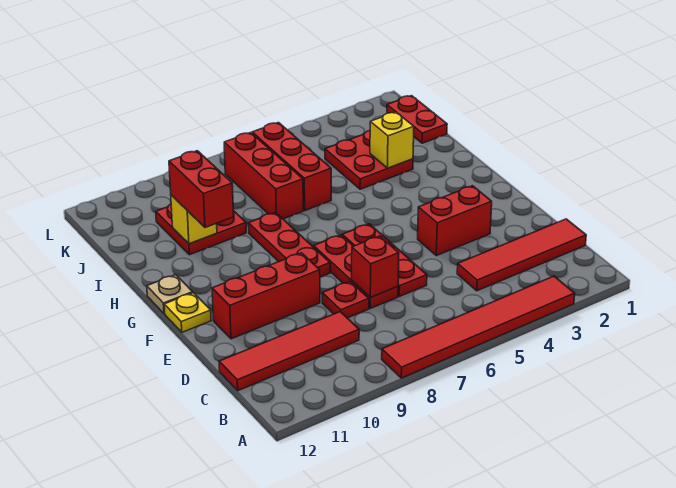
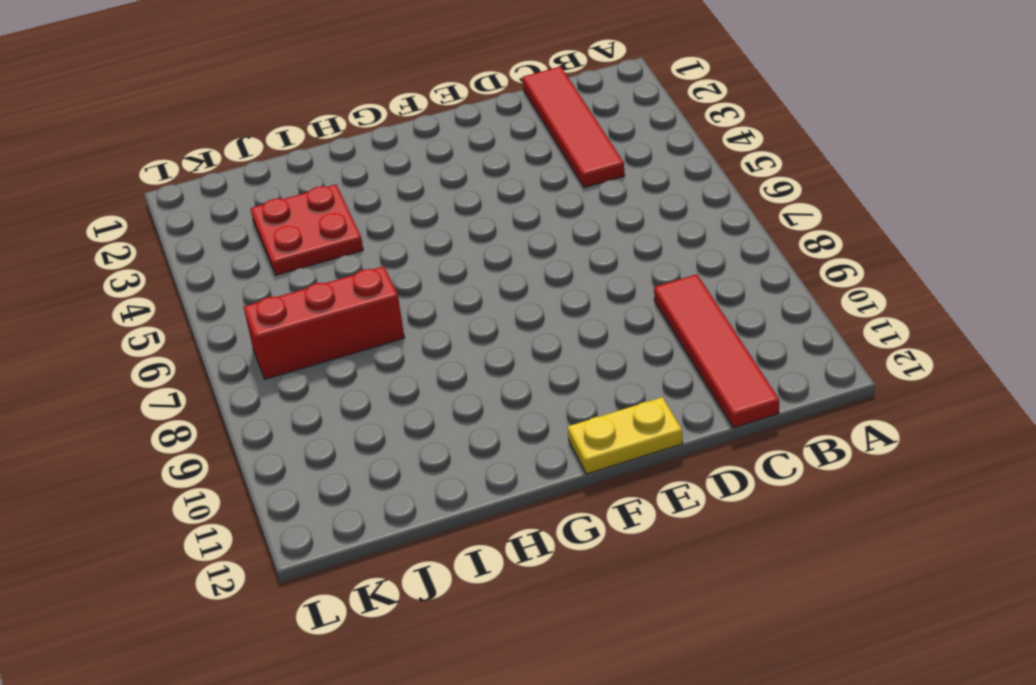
yellow 1x2 plate [568,397,683,474] -> yellow 1x1 plate [164,293,211,332]
none -> red 1x6 tile [382,276,575,378]
none -> red 1x3 plate [342,224,427,296]
none -> red 1x3 plate [314,235,398,308]

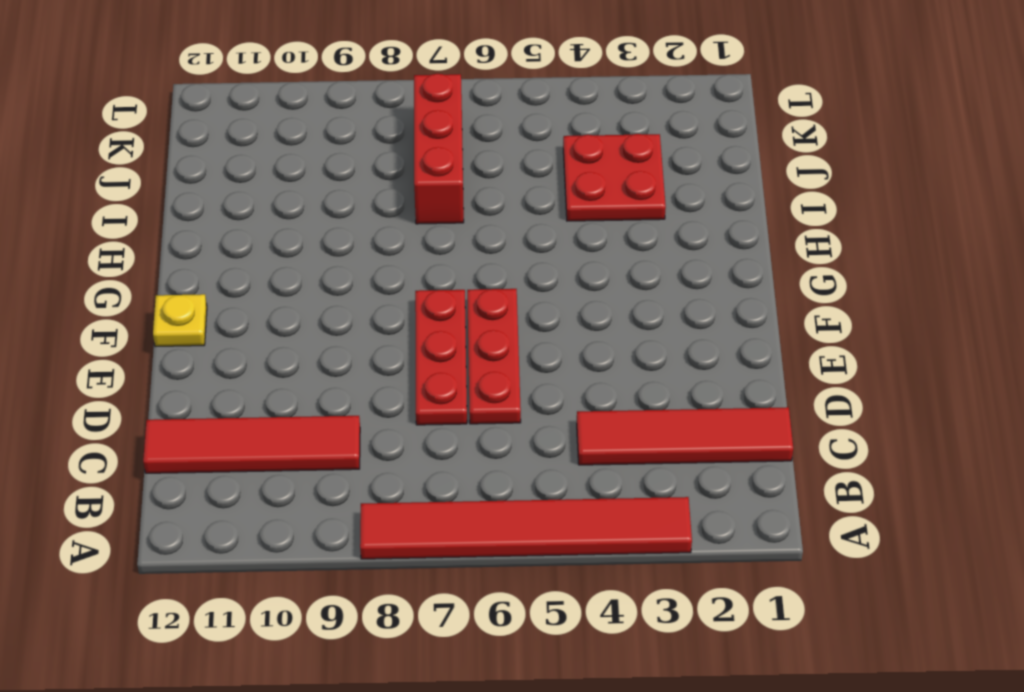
none -> red 1x1 plate [322,281,369,318]
none -> red 1x2 brick [418,186,492,256]
none -> red 1x3 brick [212,253,320,339]

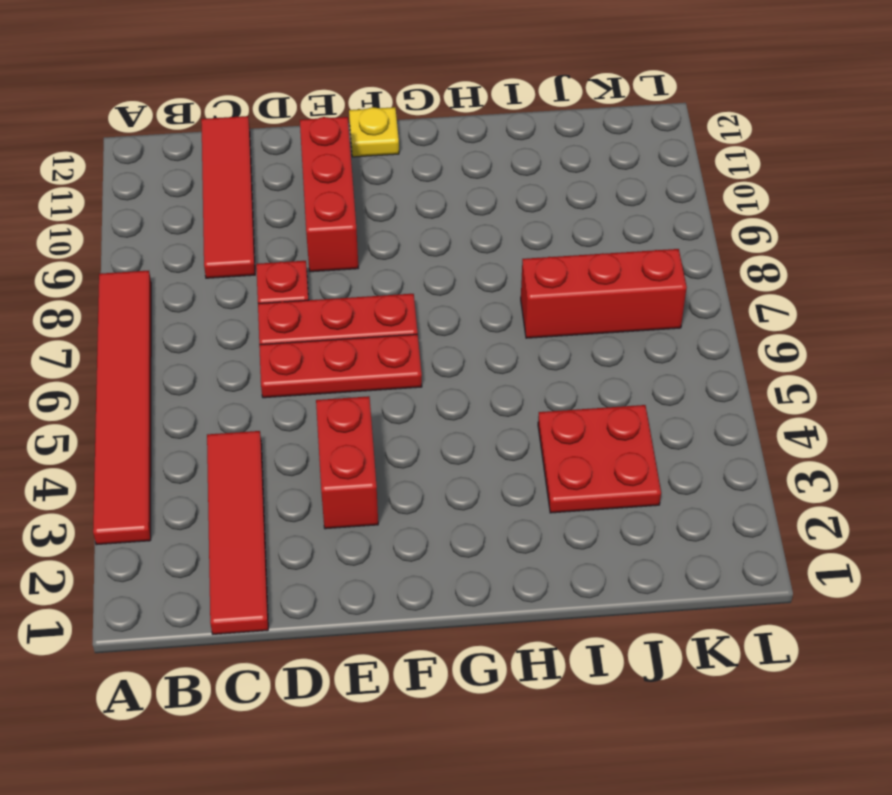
none -> red 1x3 plate [248,212,330,277]
none -> tan 1x1 plate [147,275,193,314]
none -> red 1x3 brick [252,123,331,210]

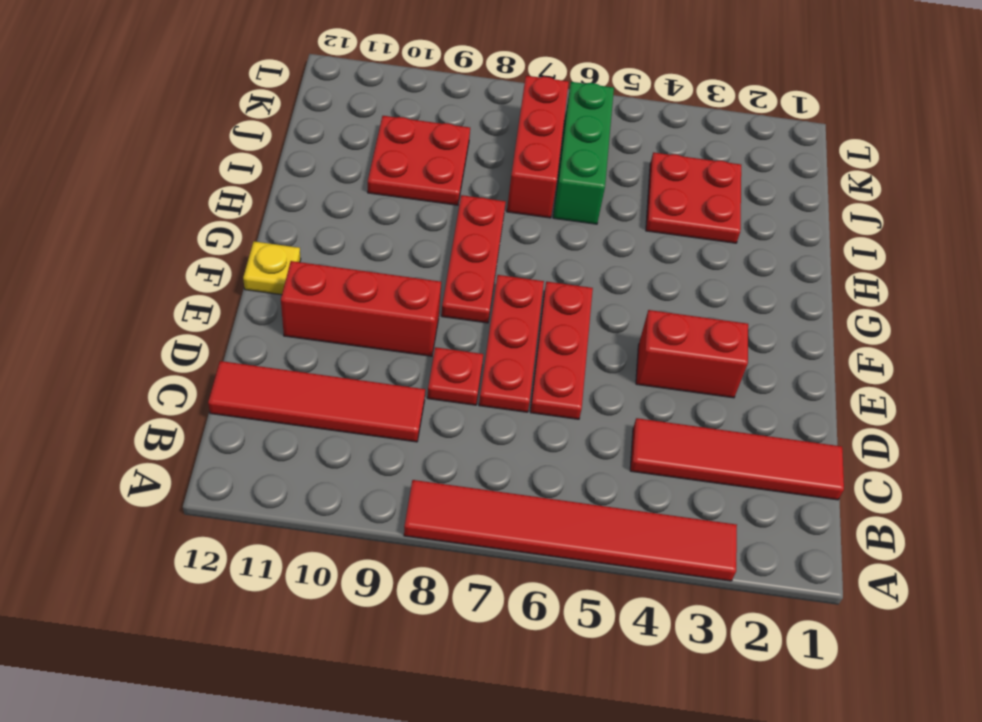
green 1x3 brick [553,82,614,224] -> red 1x3 brick [252,123,331,210]
none -> tan 1x1 plate [147,275,193,314]
none -> red 1x2 plate [387,96,447,143]
none -> red 1x1 brick [352,236,399,297]

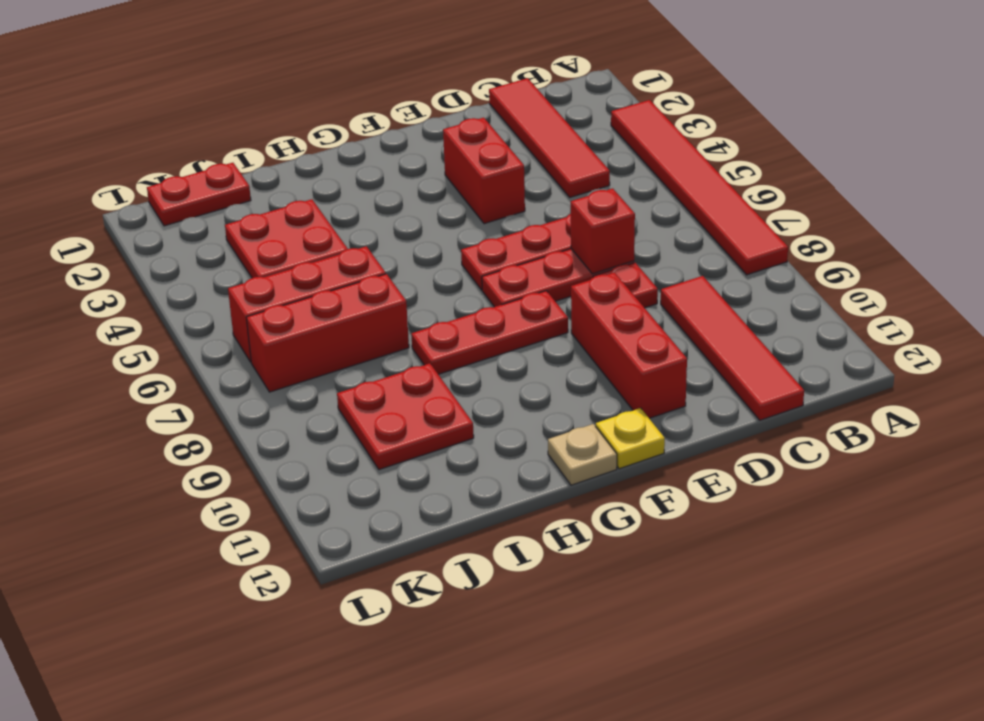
none -> yellow 1x1 brick [370,112,414,168]
none -> yellow 1x1 brick [171,195,217,244]
none -> red 1x2 brick [169,151,234,228]

